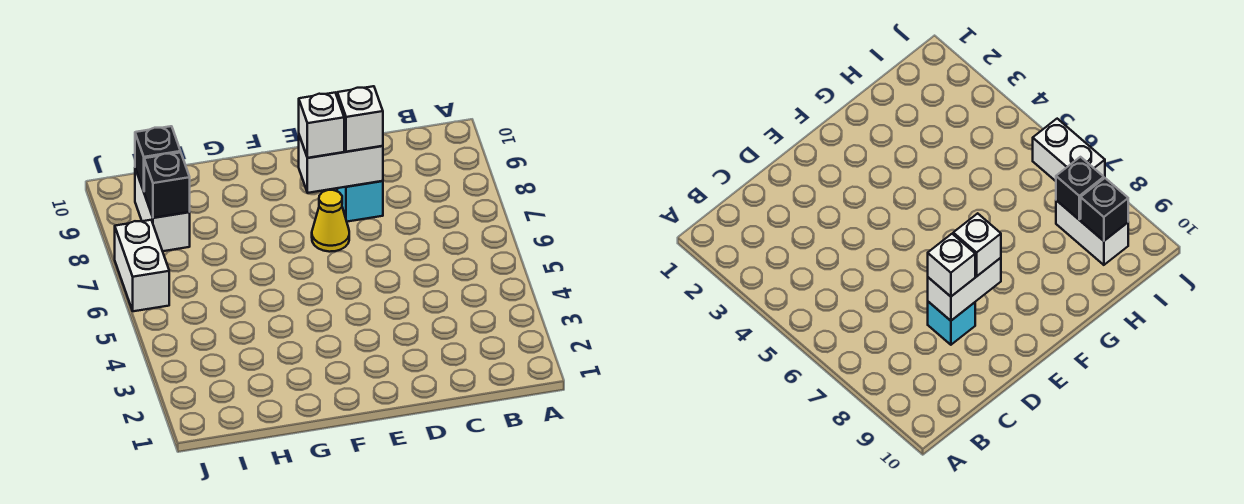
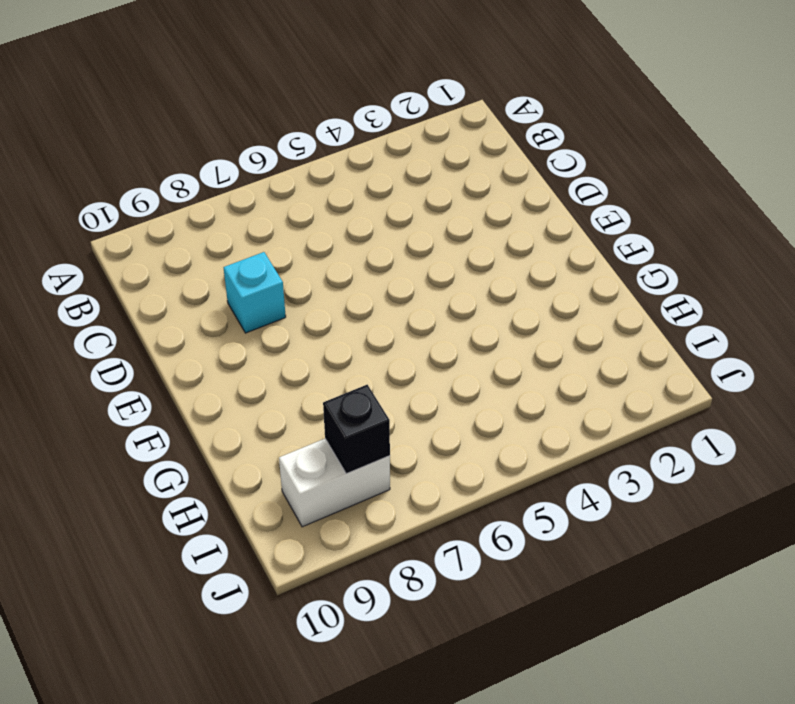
none -> yellow 1x1 cone [312,190,349,252]
none -> white 1x2 brick [115,220,169,311]

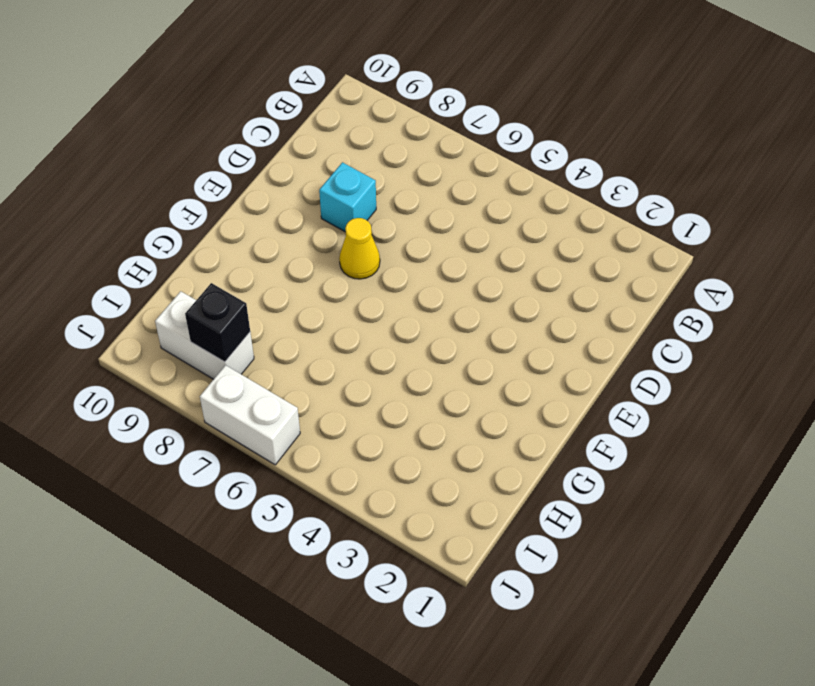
none -> white 1x2 brick [299,136,383,193]
none -> black 1x1 brick [135,126,181,191]

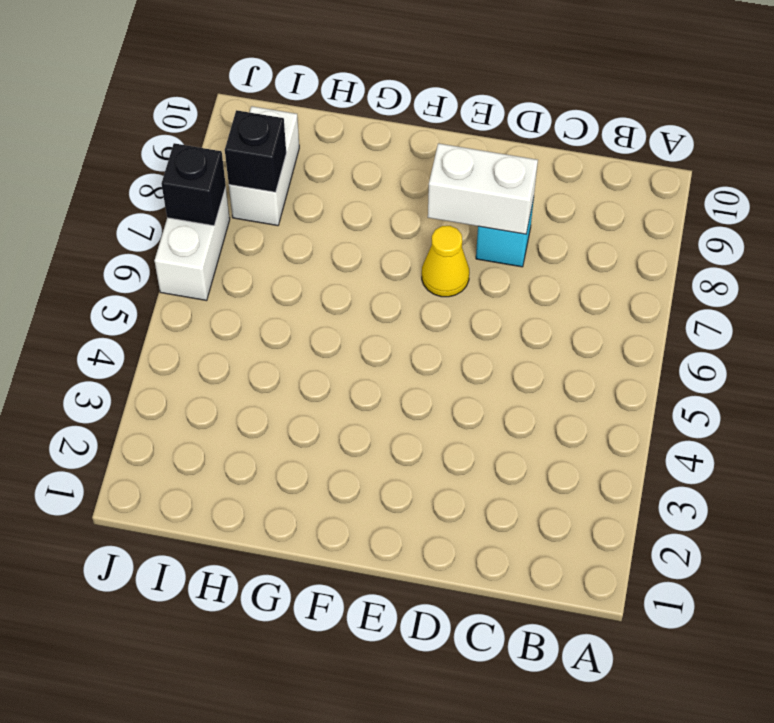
black 1x1 brick [161,143,226,226] -> black 1x1 brick moved to [135,126,181,191]
none -> white 1x1 brick [337,86,383,152]
none -> white 1x1 brick [299,93,344,158]

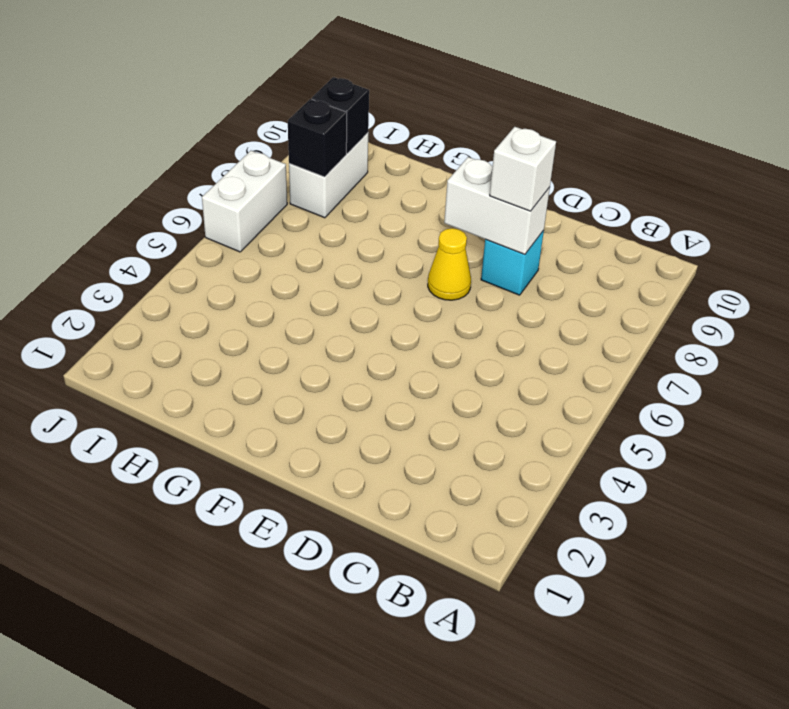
none -> white 1x1 brick [299,93,344,158]

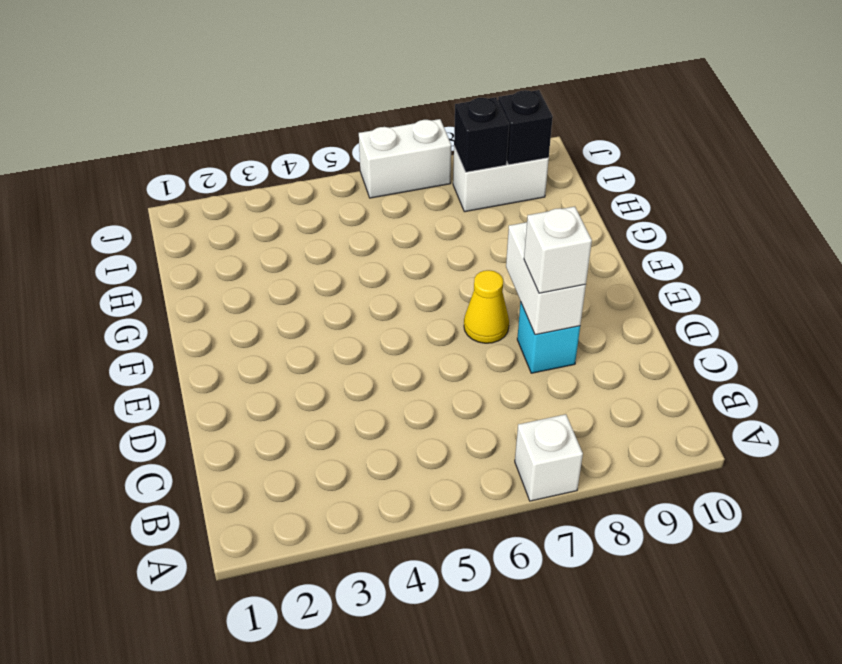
white 1x1 brick [515,414,583,501] -> white 1x1 brick moved to [299,93,344,158]

